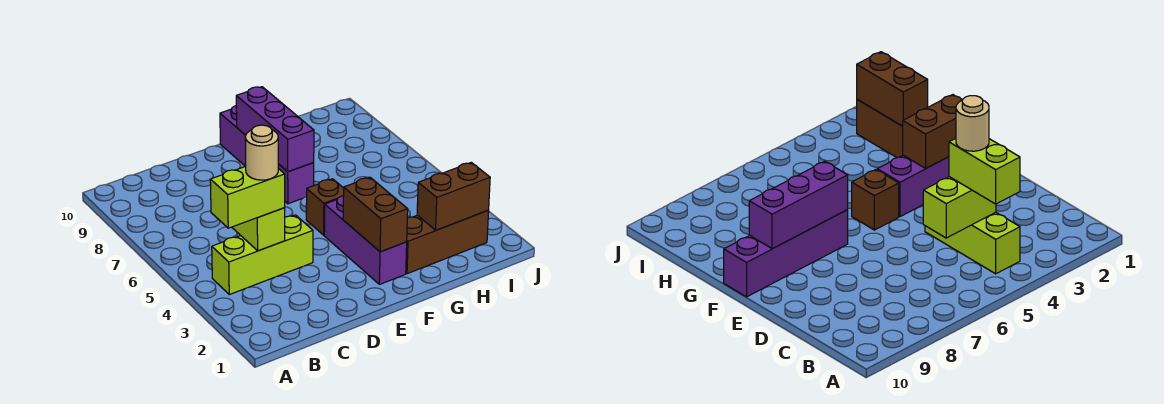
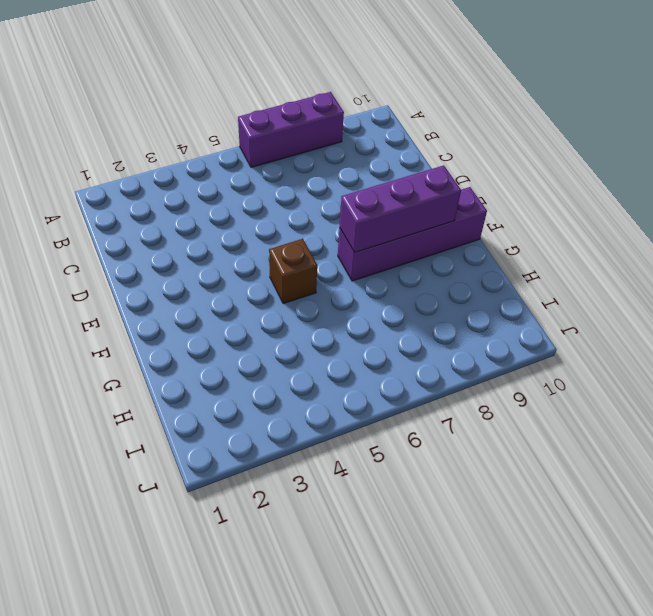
purple 1x3 brick [238,92,344,167] -> purple 1x3 brick moved to [324,196,407,284]
none -> lime 1x3 brick [212,215,313,294]
none -> brown 1x3 brick [406,210,489,274]

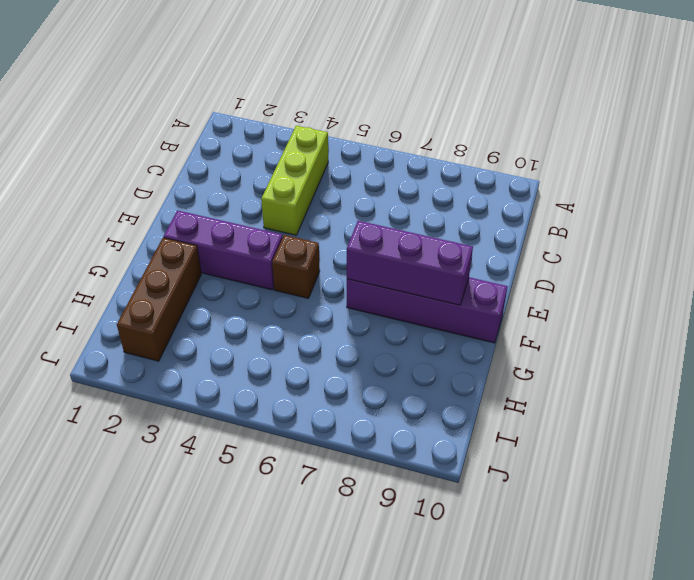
none -> lime 1x2 brick [232,208,285,251]
none -> brown 1x2 brick [343,177,408,252]

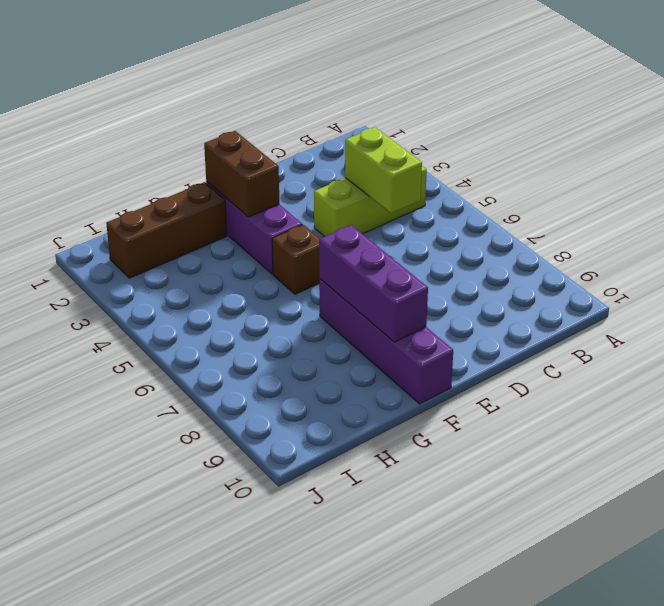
none -> brown 1x2 brick [417,162,490,230]
none -> lime 1x2 brick [210,166,285,228]

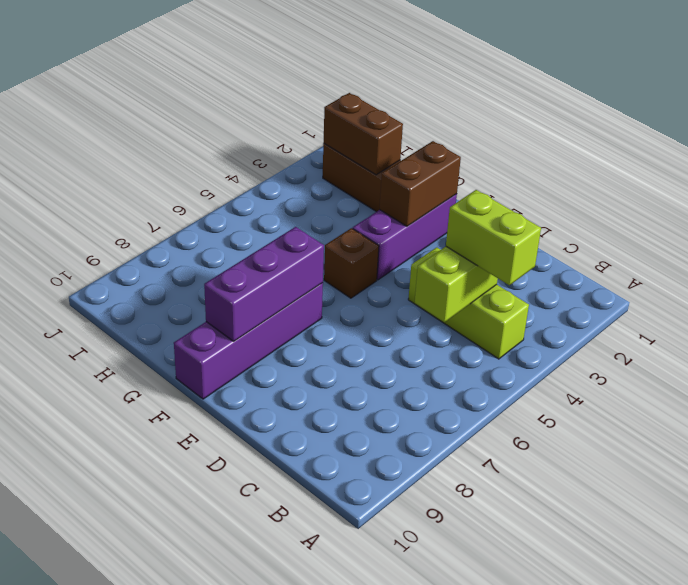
none -> tan 1x1 round brick [245,125,278,180]

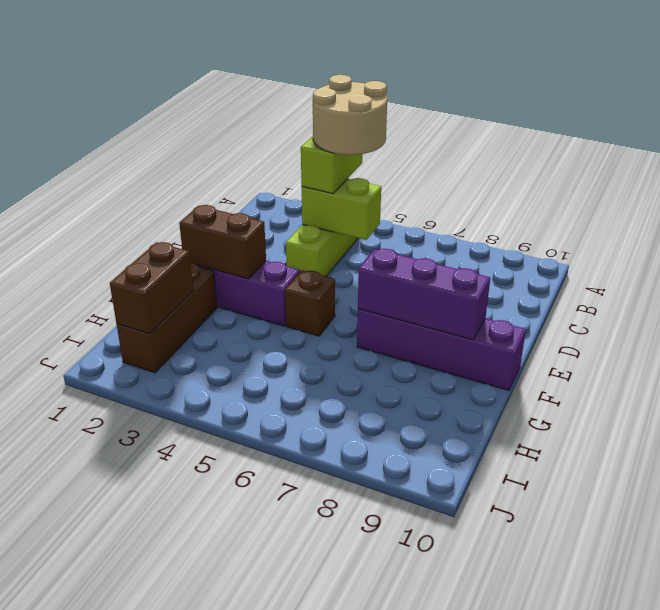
tan 2x2 round brick [313,75,387,155] -> tan 1x1 round brick [245,125,278,180]

